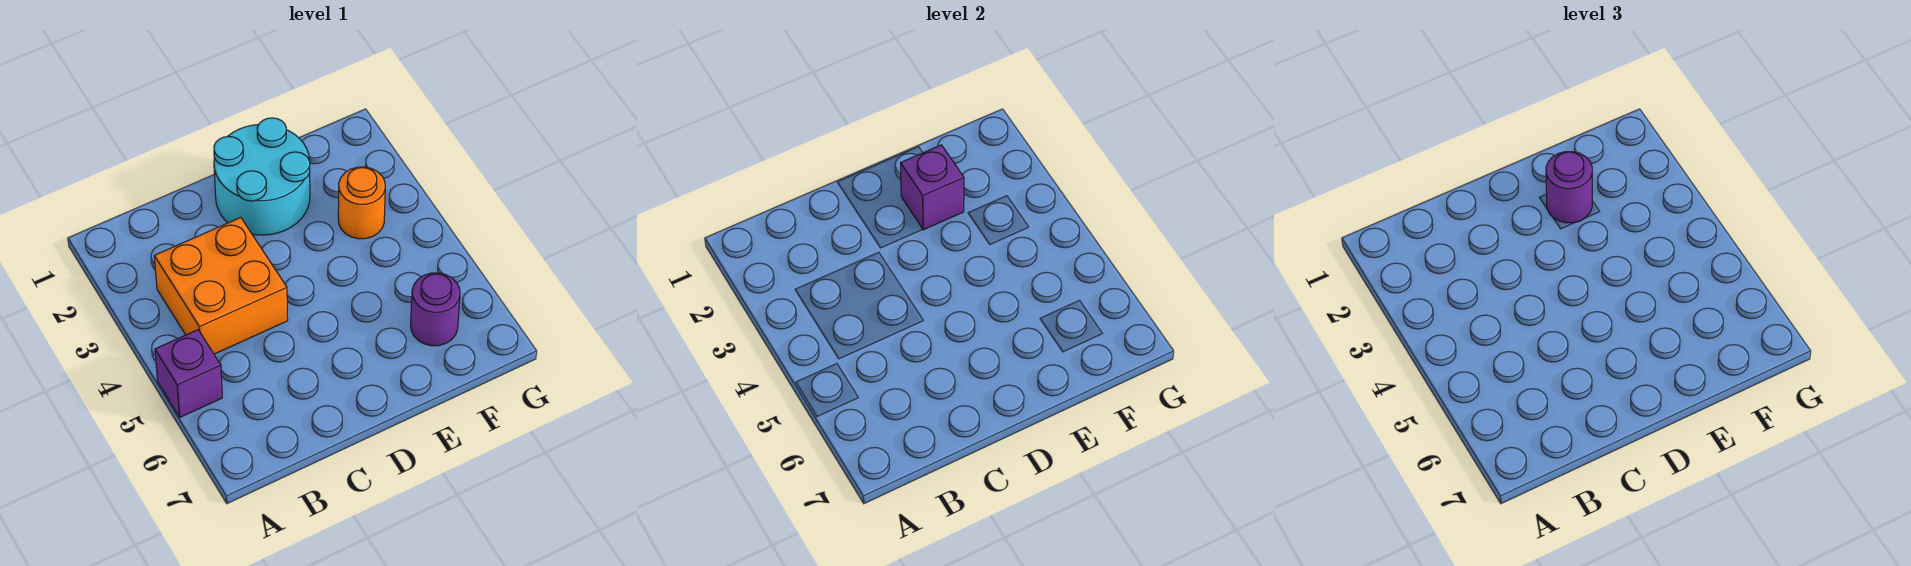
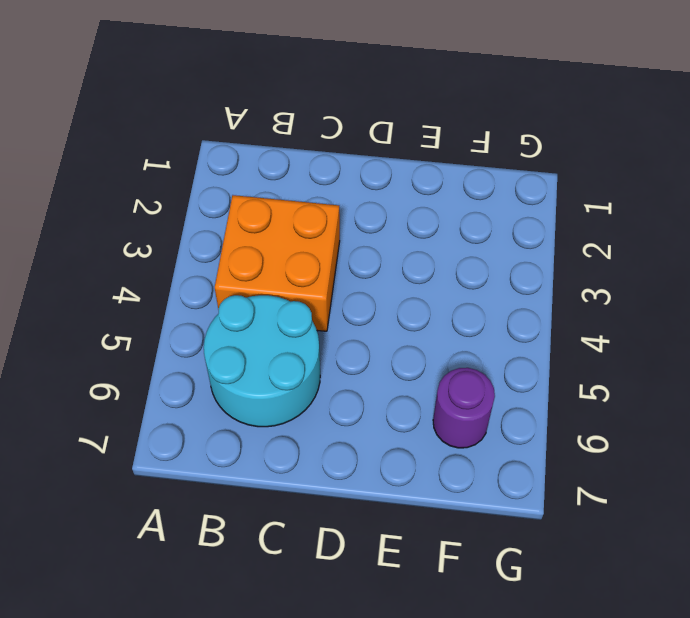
cyan 2x2 round brick [204,295,320,427] -> cyan 2x2 round brick moved to [214,118,310,235]
none -> purple 1x1 brick [155,330,222,417]
none -> orange 1x1 round brick [338,167,385,239]

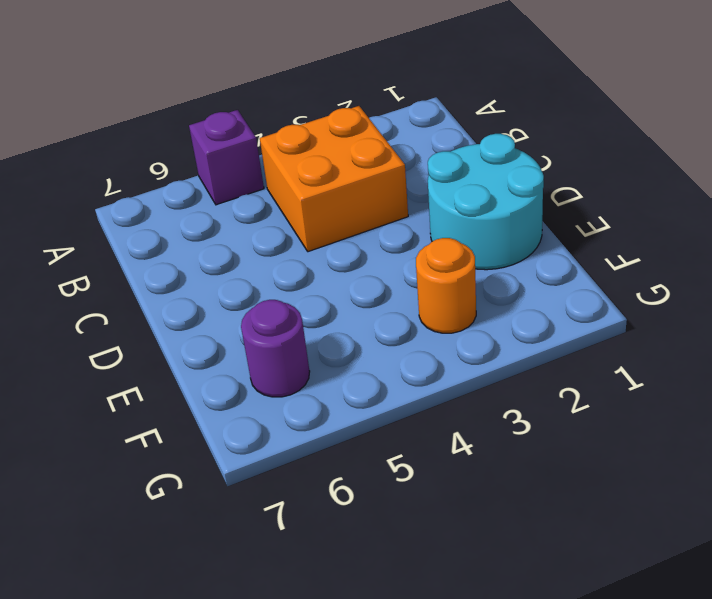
none -> purple 1x1 brick [900,145,964,230]
none -> purple 1x1 round brick [1546,152,1592,223]

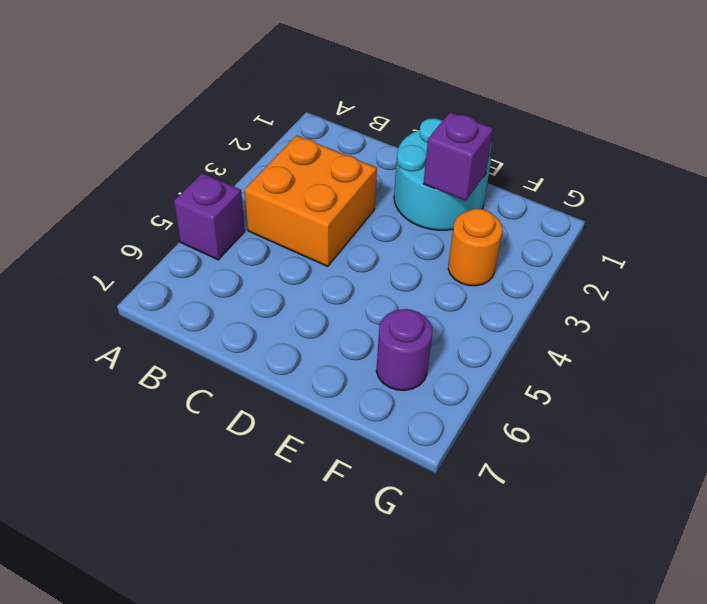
none -> purple 1x1 round brick [1546,152,1592,223]

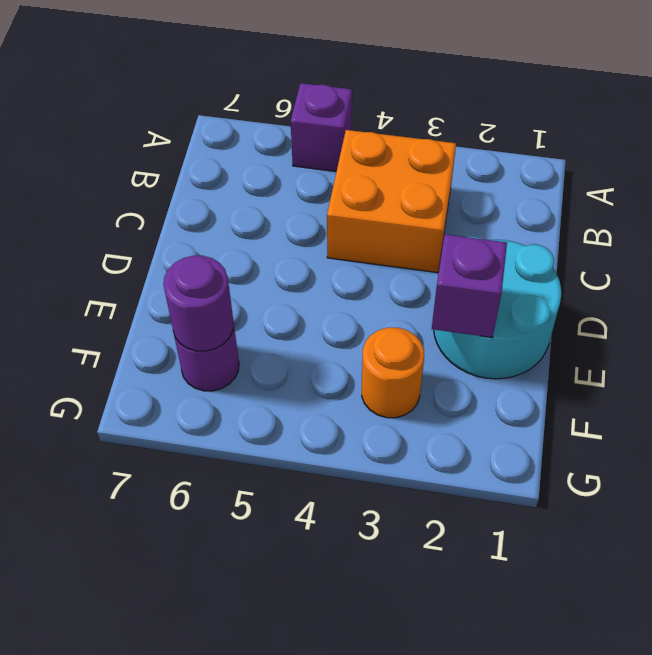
purple 1x1 round brick [163,256,234,351] -> purple 1x1 round brick moved to [1546,152,1592,223]

